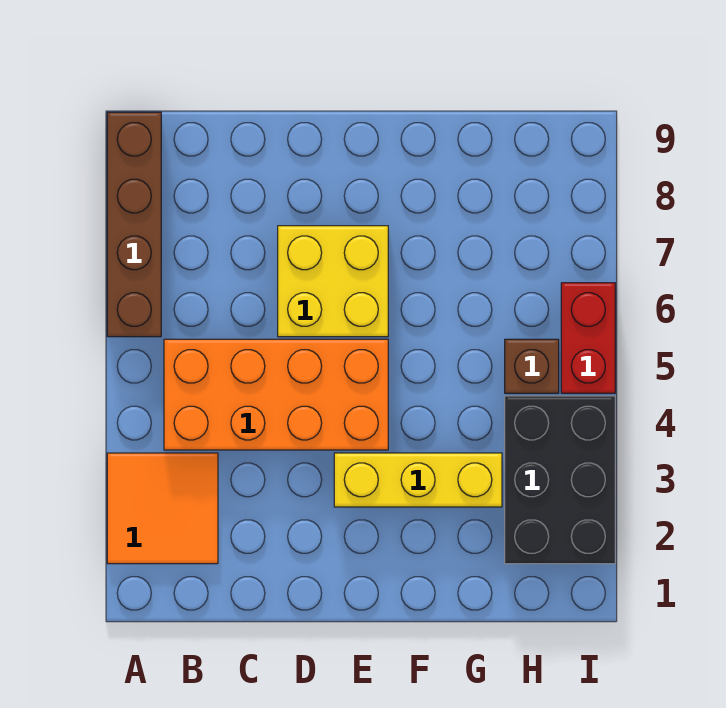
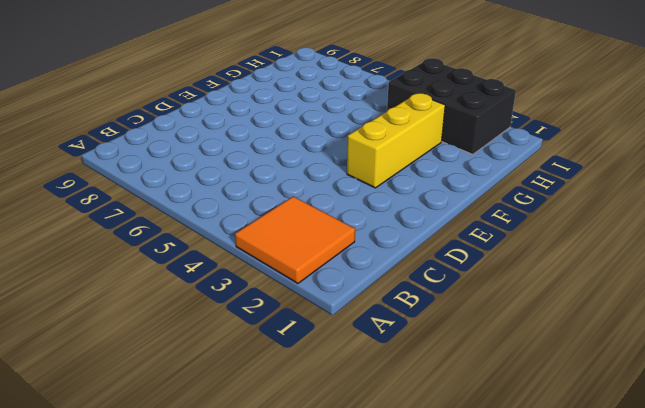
none -> brown 1x4 brick [107,112,161,337]
none -> orange 2x4 brick [164,339,388,450]

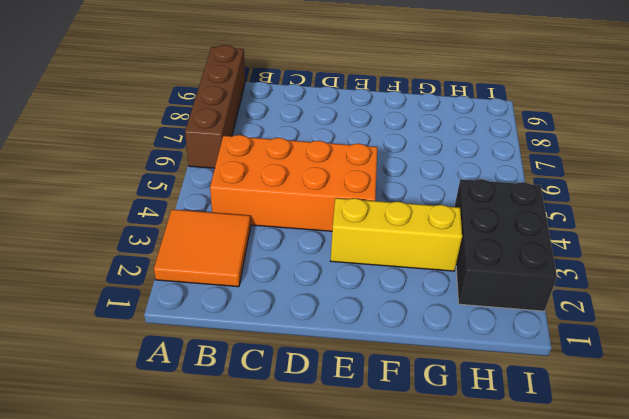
none -> yellow 2x2 brick [278,226,388,337]
none -> brown 1x1 brick [505,339,559,393]

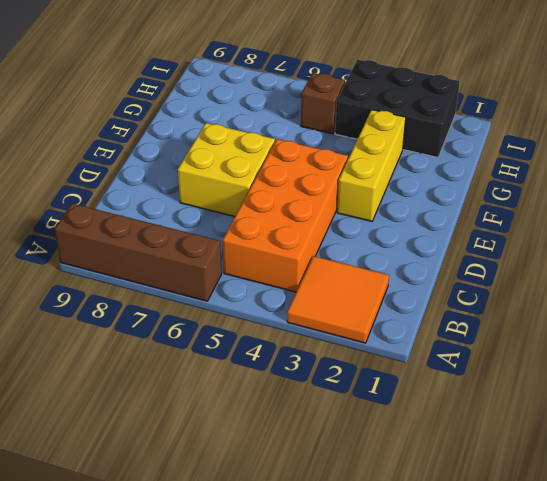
none -> red 1x2 brick [561,283,615,393]

